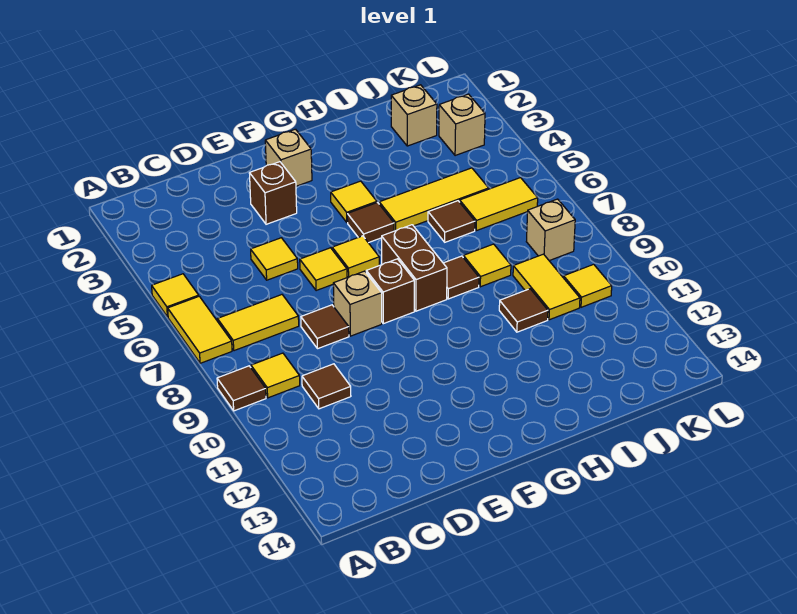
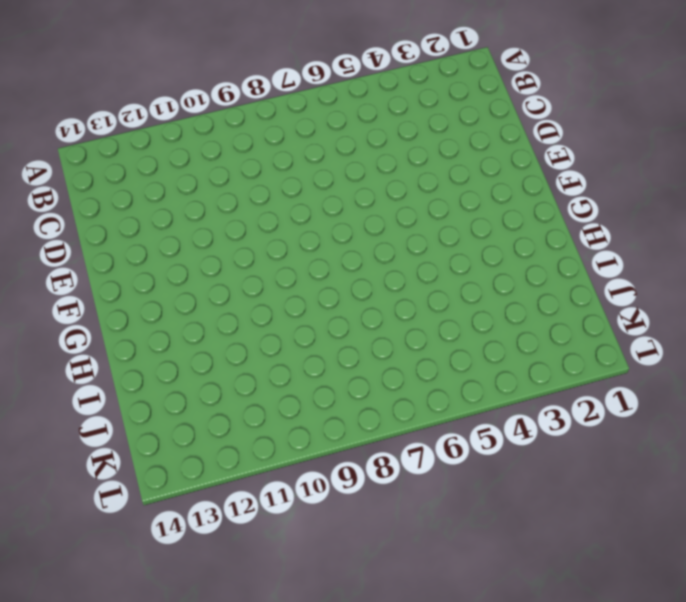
none -> yellow 1x1 tile [152,274,199,317]
none -> yellow 1x2 tile [168,296,232,363]
none -> brown 1x1 tile [217,366,266,411]

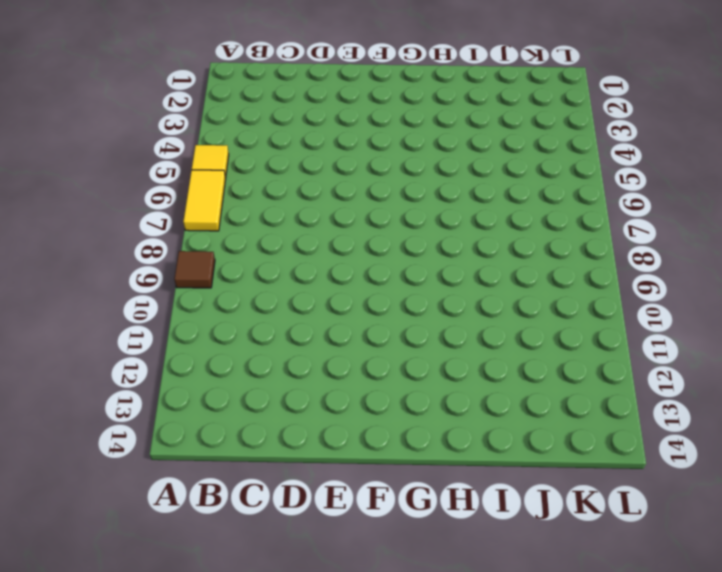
none -> yellow 1x2 tile [217,295,299,351]
none -> yellow 1x1 tile [251,353,300,398]
none -> brown 1x1 tile [302,364,351,409]

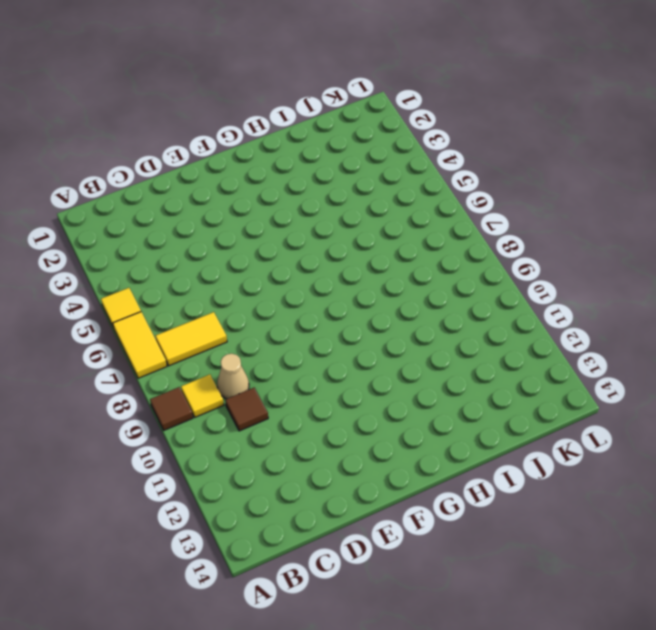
tan 1x1 cone [217,354,249,399] -> none
none -> yellow 1x1 tile [251,238,298,280]
none -> brown 1x1 tile [301,305,349,349]
none -> brown 1x1 brick [249,162,297,224]

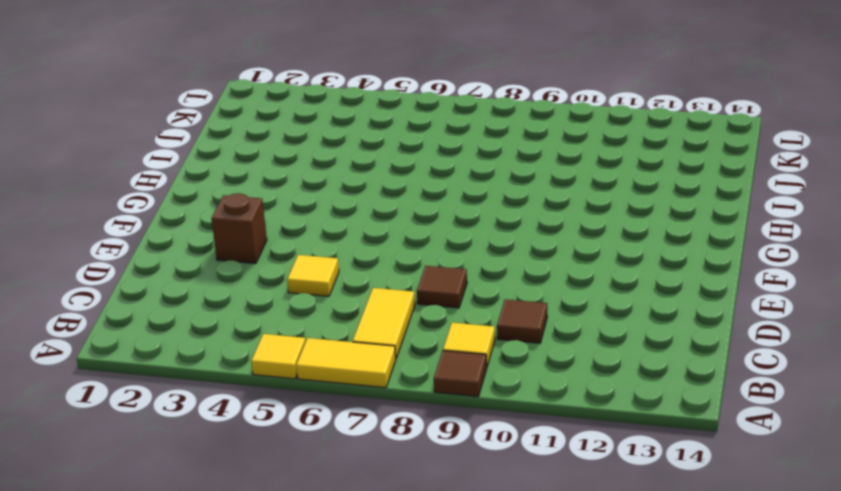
none -> yellow 1x1 tile [300,248,347,291]
none -> tan 1x1 brick [333,271,382,336]
none -> tan 1x1 brick [265,129,312,186]

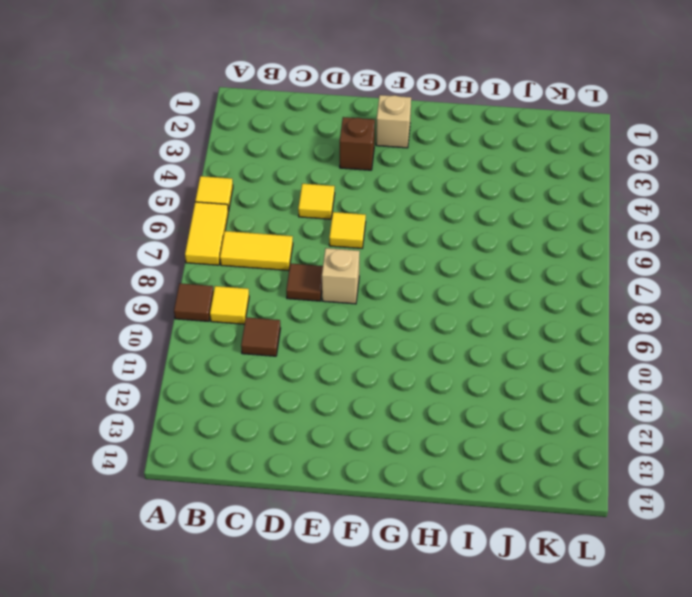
none -> yellow 1x1 tile [332,236,379,277]
none -> brown 1x1 brick [366,259,414,324]
none -> yellow 1x1 tile [331,181,377,222]

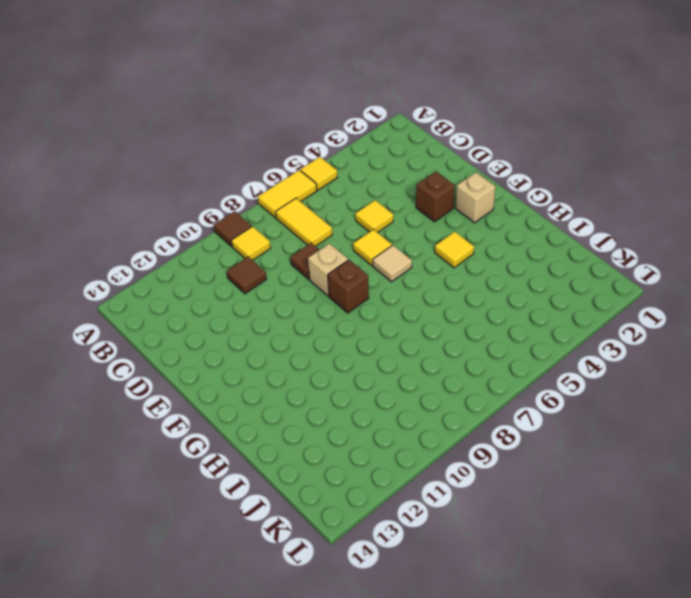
tan 1x1 tile [373,245,412,282] -> yellow 1x1 tile [332,236,379,277]
none -> brown 1x1 tile [347,203,394,243]
none -> brown 1x2 brick [382,225,447,311]
none -> yellow 1x3 tile [379,168,489,231]

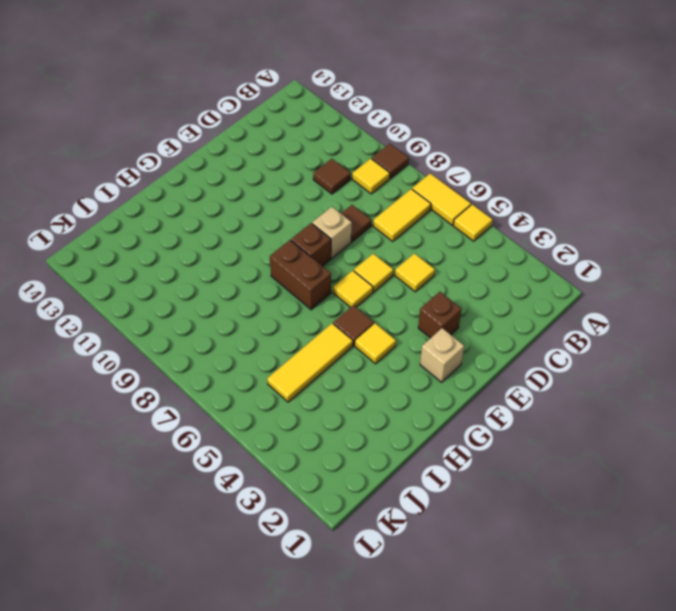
none -> brown 1x1 tile [443,256,479,299]
none -> brown 1x1 tile [428,201,475,242]
none -> yellow 1x1 tile [463,244,511,287]

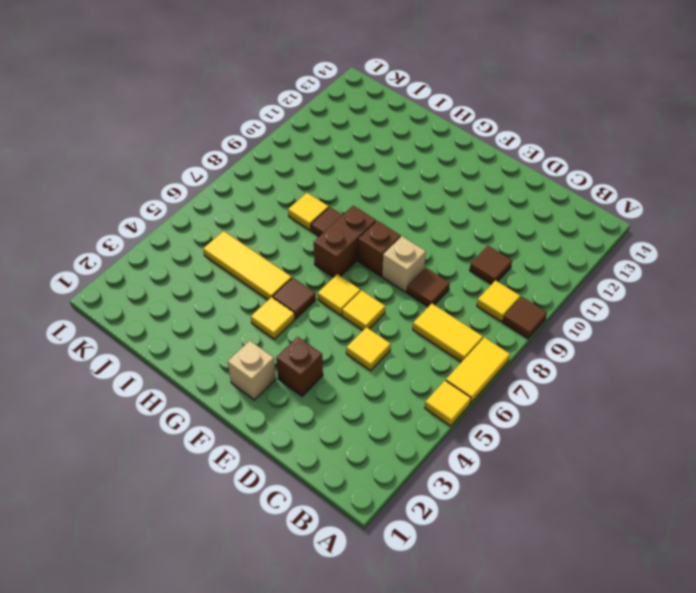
none -> brown 1x1 tile [428,201,475,242]
none -> brown 1x1 tile [499,289,548,332]
none -> tan 1x1 brick [391,85,437,146]

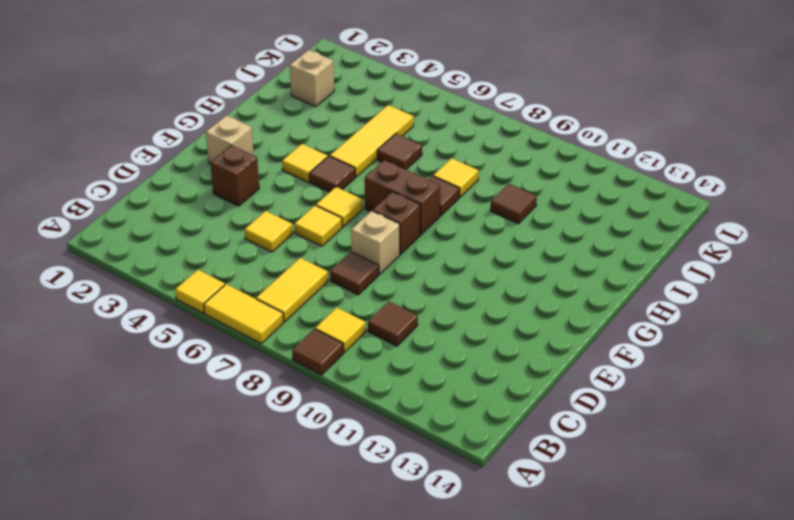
none -> yellow 1x2 tile [460,178,538,231]
none -> yellow 1x2 tile [513,254,580,320]
none -> tan 1x1 brick [439,94,485,156]

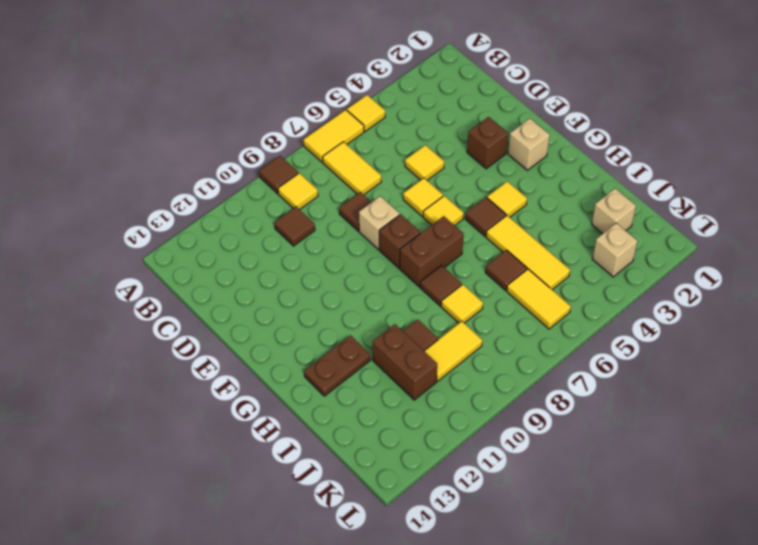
brown 1x2 plate [304,335,371,396] -> none
brown 1x2 brick [373,324,437,400] -> none
none -> tan 1x1 brick [526,199,575,261]
none -> yellow 1x1 tile [564,264,612,307]

